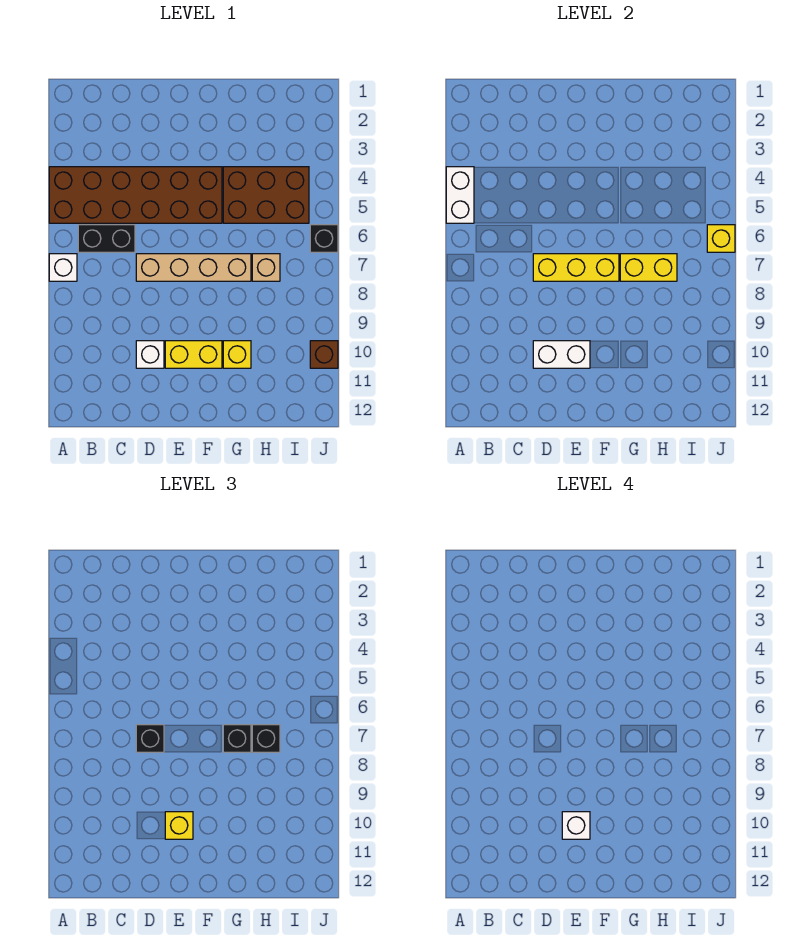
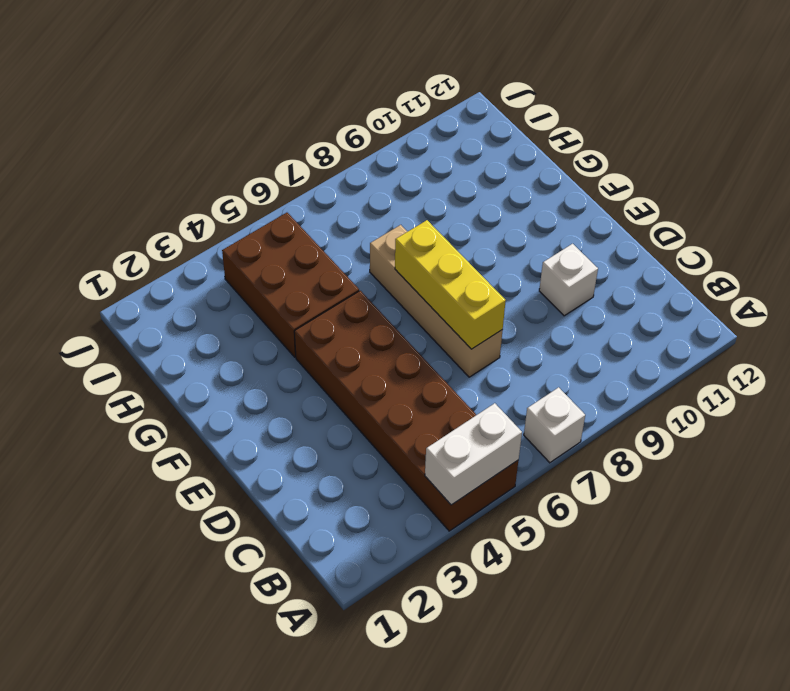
none -> black 1x2 brick [78,225,135,252]
none -> yellow 1x2 brick [165,341,222,368]
none -> yellow 1x1 brick [223,341,251,368]

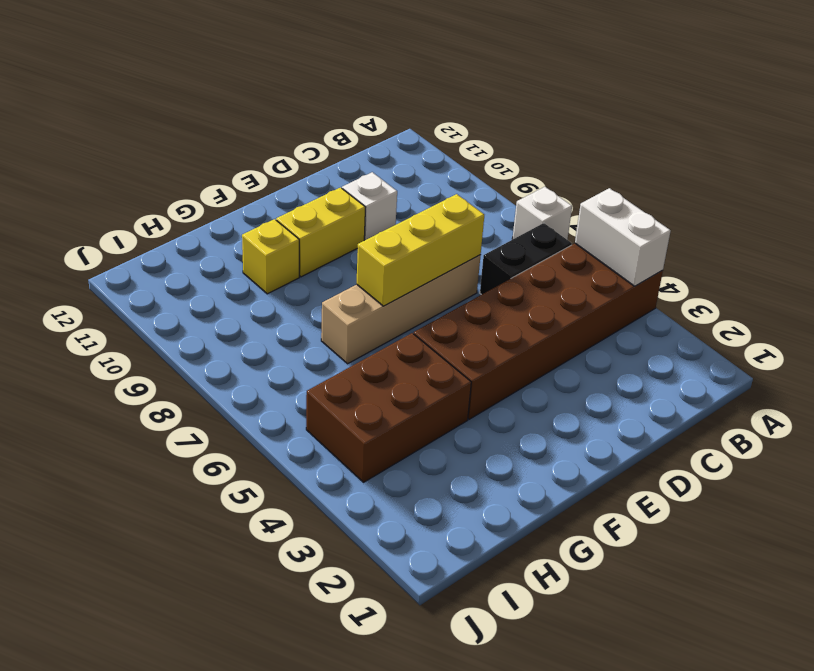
none -> tan 1x1 brick [252,254,280,281]
none -> black 1x1 brick [310,225,338,252]
none -> brown 1x1 brick [310,341,338,368]

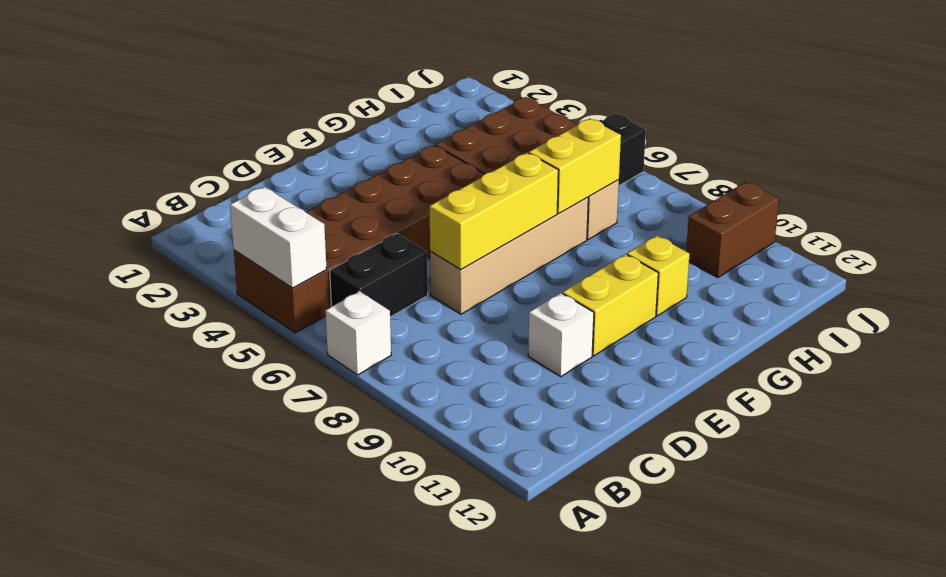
brown 1x2 brick [686,182,779,278] -> brown 1x1 brick [310,341,338,368]
none -> white 1x2 brick [533,341,590,368]
none -> yellow 1x1 brick [707,225,735,252]
none -> black 1x1 brick [136,725,164,752]

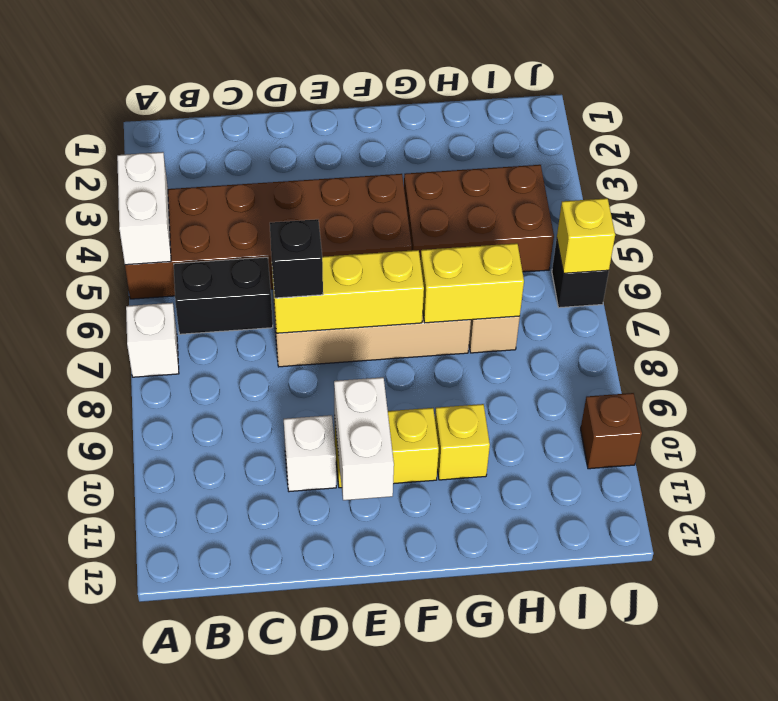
white 1x2 brick [334,377,394,500] -> white 1x2 brick turned to [533,341,590,368]
none -> yellow 1x1 brick [165,812,193,839]
none -> black 1x1 brick [223,725,251,752]
none -> black 1x1 brick [252,725,280,752]

